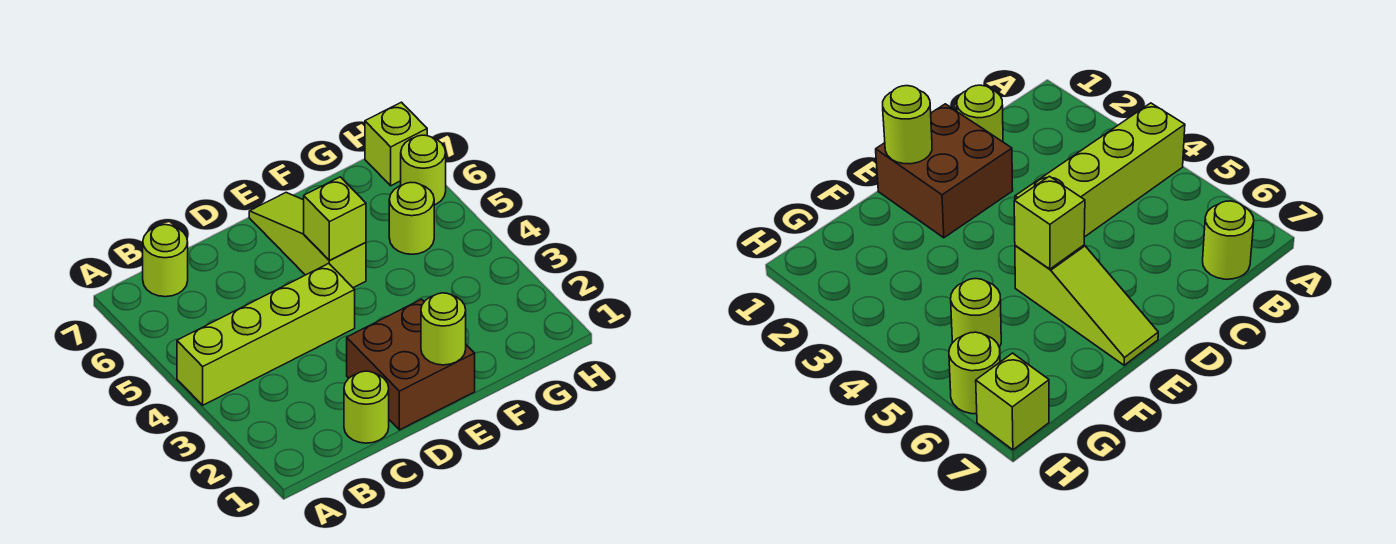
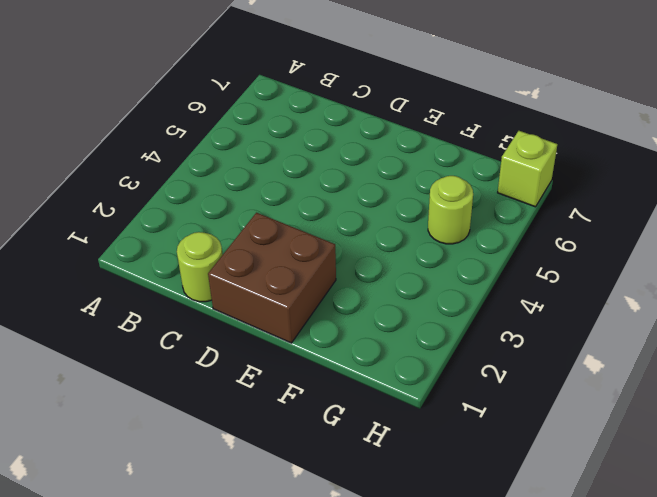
none -> lime 1x4 brick [177,263,355,405]
none -> lime 1x1 round brick [143,225,188,297]

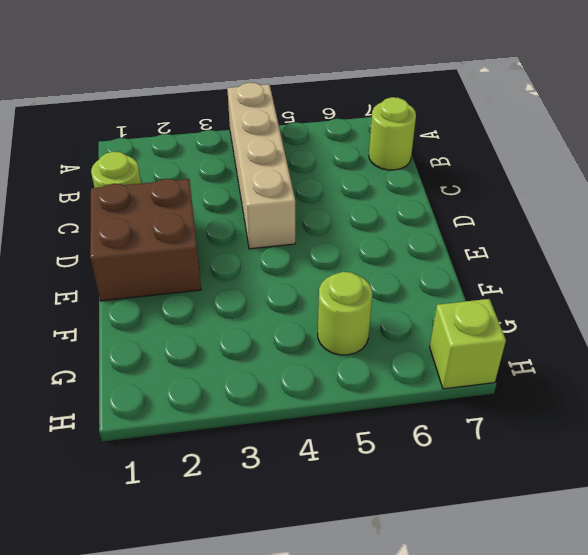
tan 1x4 brick [227,83,295,249] -> lime 1x4 brick [177,263,355,405]
none -> lime 1x3 slope [249,193,366,288]
none -> lime 1x1 round brick [401,135,446,205]

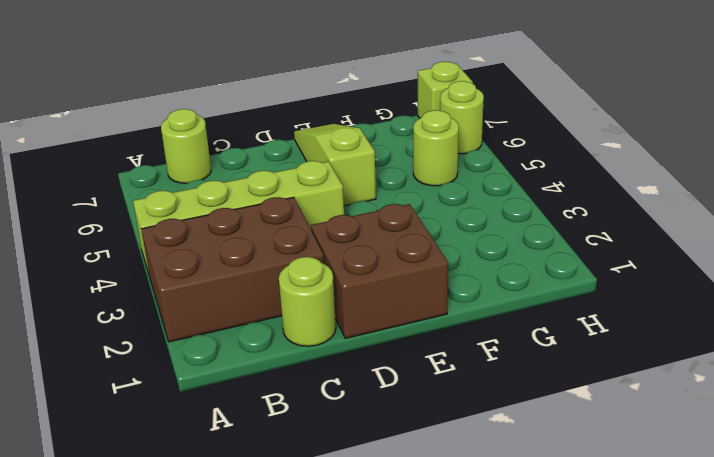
brown 2x3 brick [141,197,324,342] -> none
none -> lime 1x1 round brick [421,293,466,365]
none -> lime 1x1 brick [304,177,366,261]

